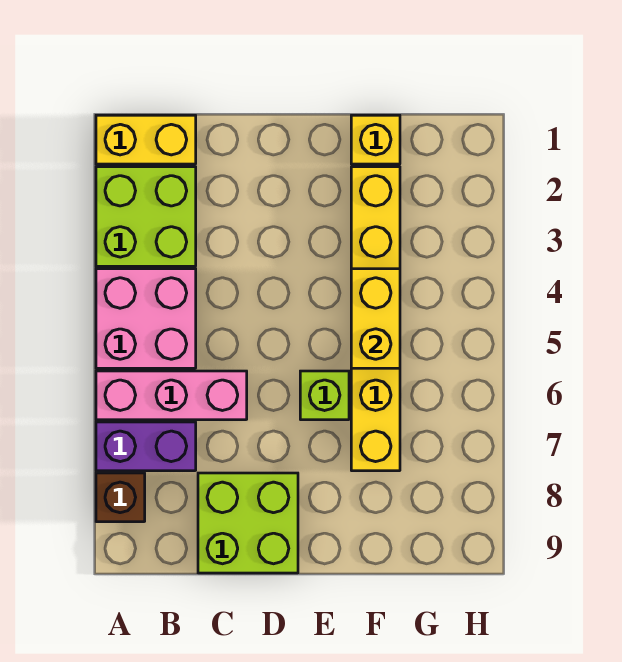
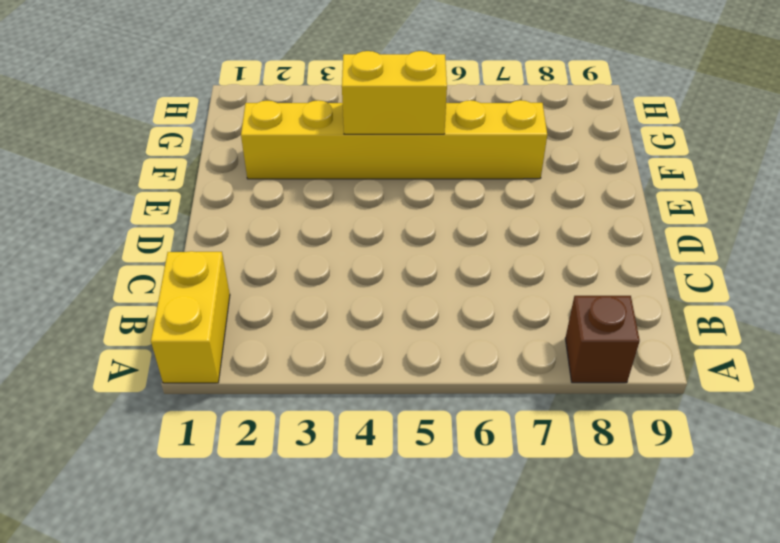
none -> lime 2x2 brick [96,167,196,266]
none -> pink 2x2 brick [96,269,196,368]

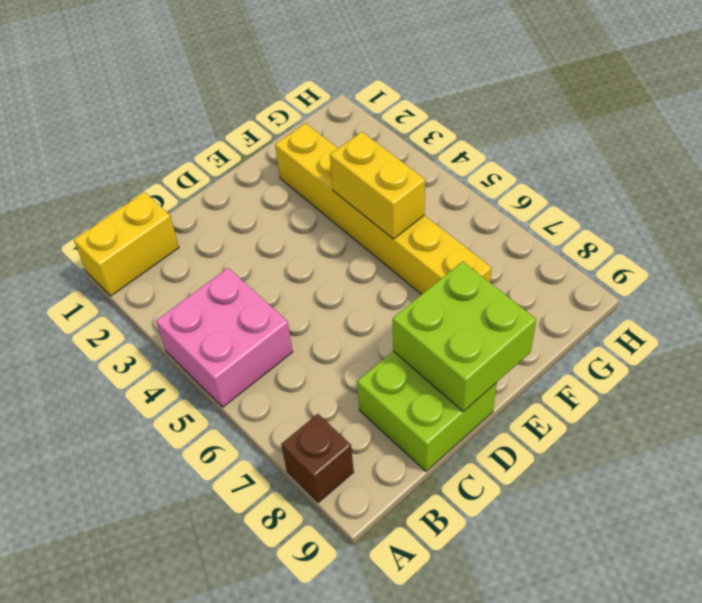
lime 2x2 brick [393,261,536,412] -> lime 2x2 brick moved to [96,167,196,266]
none -> pink 1x3 brick [96,371,247,420]
none -> purple 1x2 brick [96,422,196,471]

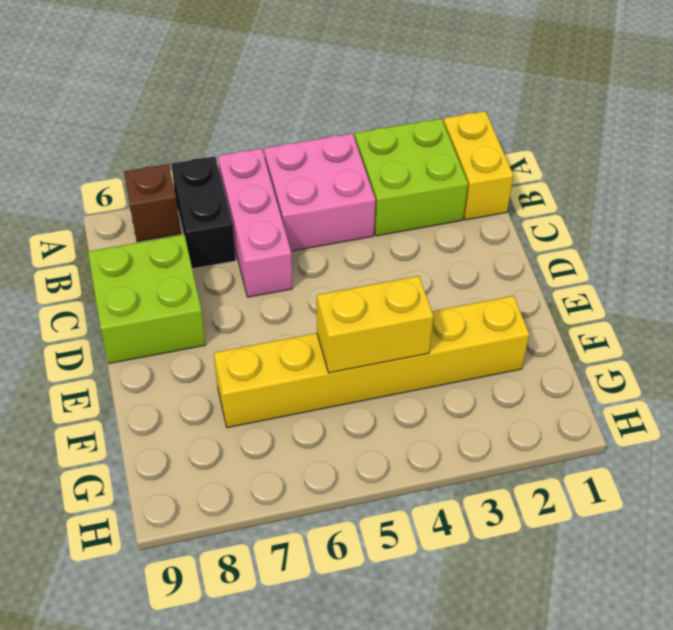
black 1x2 brick [171,156,236,269] -> purple 1x2 brick [96,422,196,471]
none -> lime 1x1 brick [300,371,349,420]
none -> yellow 1x1 brick [351,115,400,164]

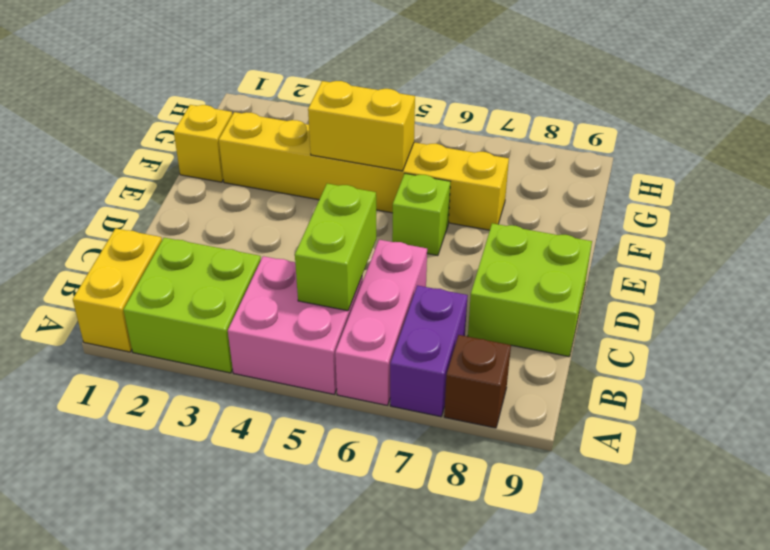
lime 1x2 brick [295,184,376,311] -> none

